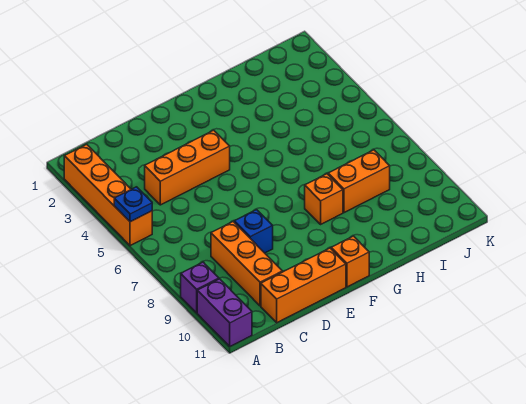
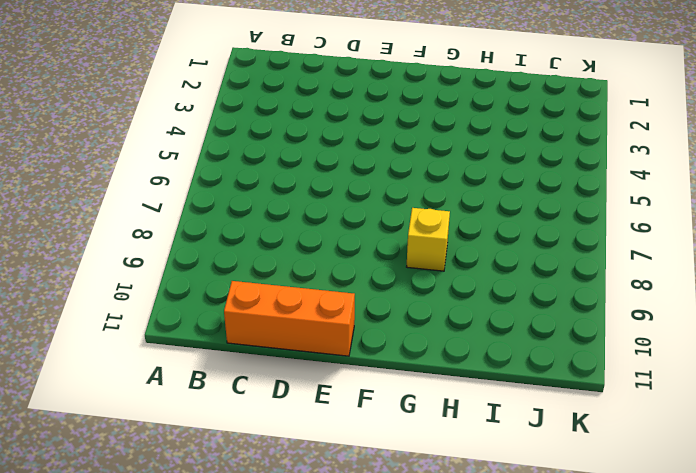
yellow 1x1 brick [407,208,450,271] -> orange 1x1 brick [305,174,343,224]
none -> orange 1x4 brick [64,144,152,246]
none -> purple 1x1 brick [181,262,219,313]

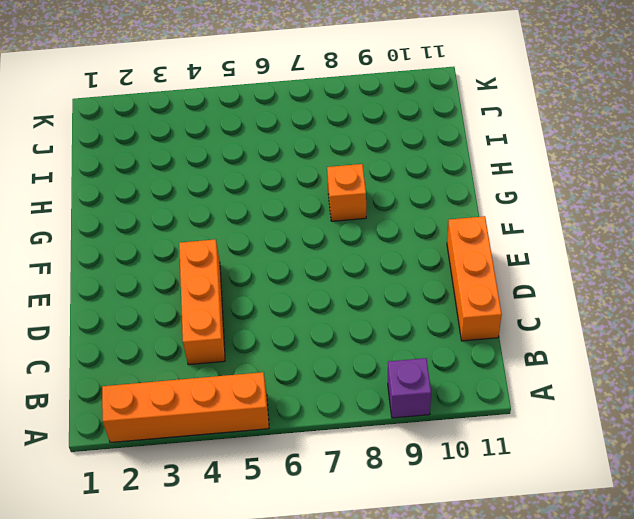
none -> purple 1x2 brick [197,279,252,346]
none -> orange 1x3 brick [211,222,282,306]

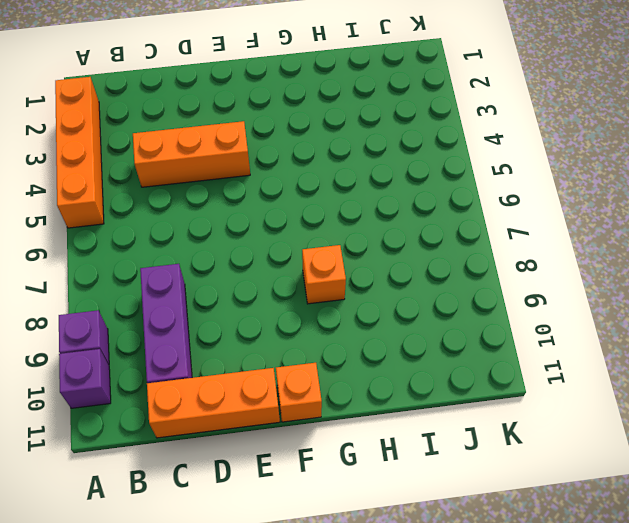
purple 1x1 brick [59,349,111,408] -> purple 1x2 brick [197,279,252,346]
purple 1x3 brick [140,264,192,383] -> orange 1x3 brick [211,222,282,306]
none -> blue 1x1 brick [234,210,273,253]
none -> orange 1x2 brick [328,150,390,213]

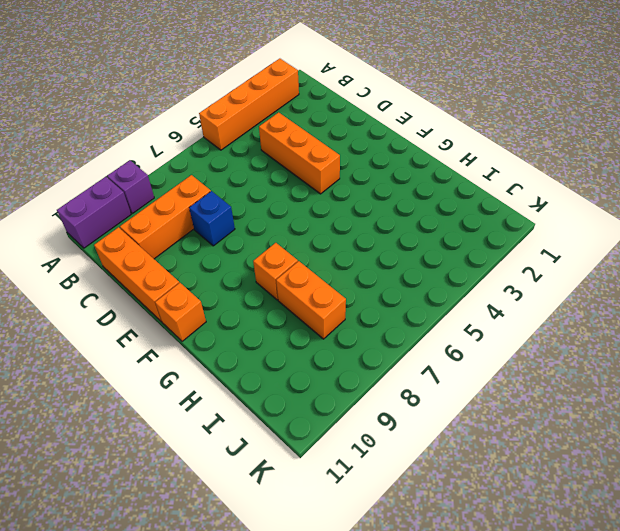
none -> blue 1x1 plate [114,187,152,222]

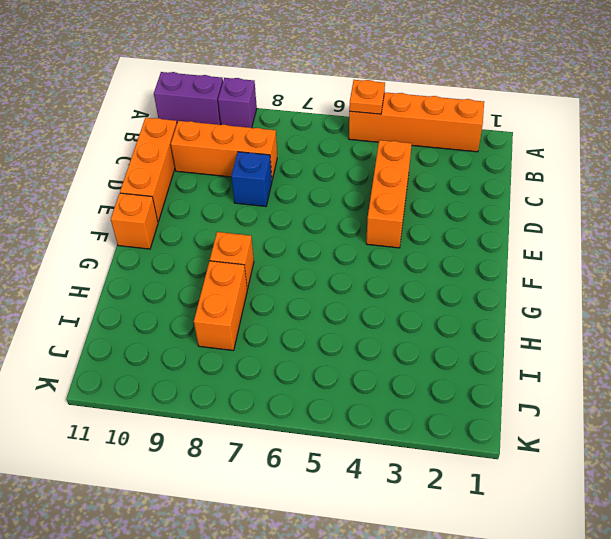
orange 1x1 plate [349,80,385,114] -> blue 1x1 plate [114,187,152,222]

